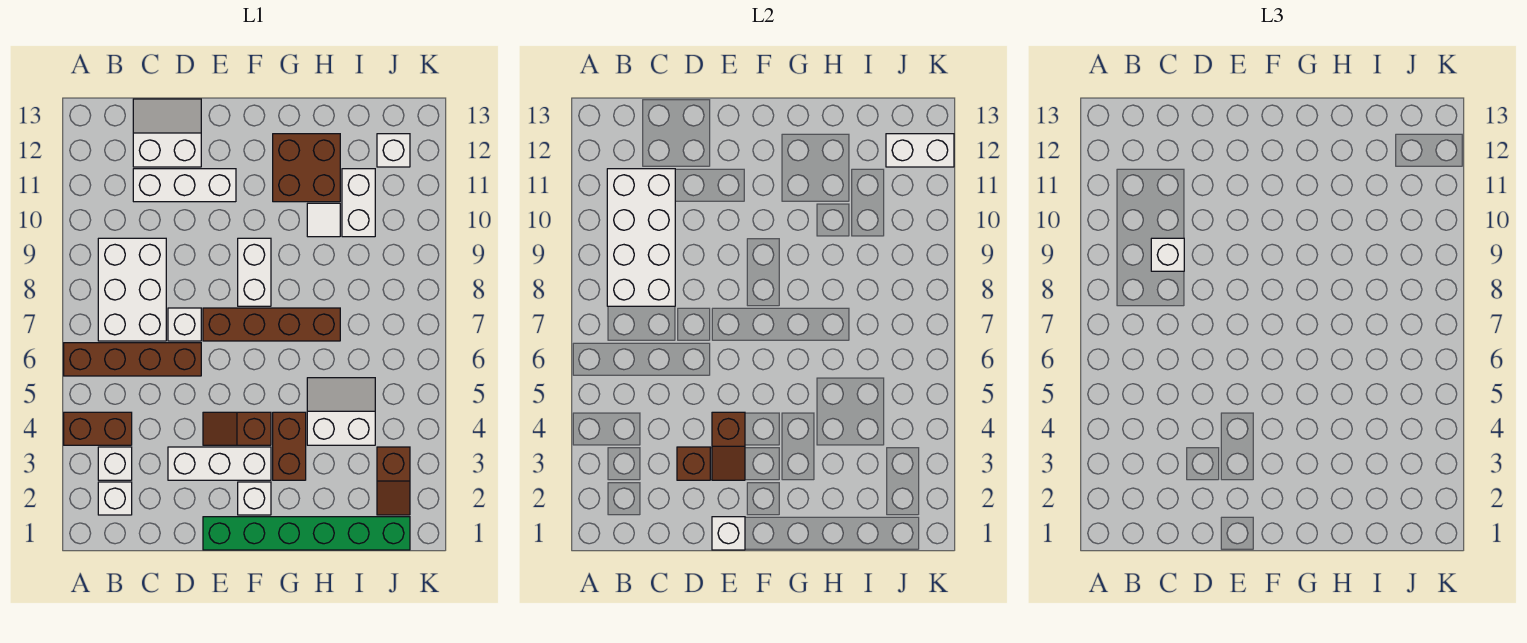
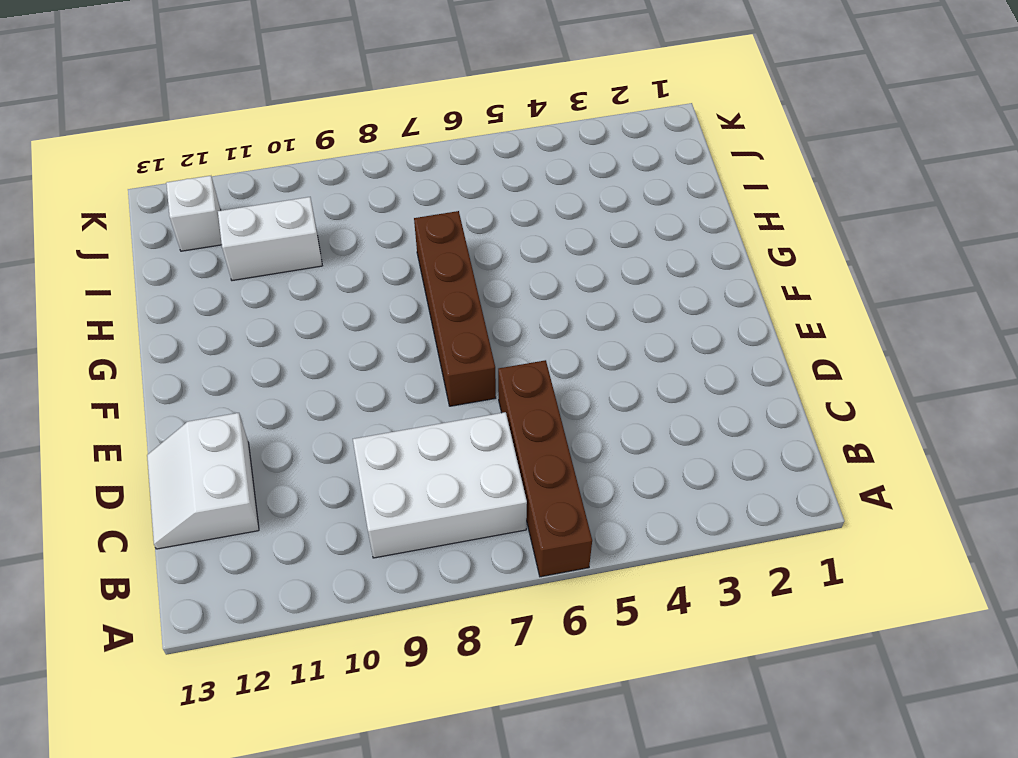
none -> brown 1x2 brick [64,412,132,445]
none -> white 1x1 brick [98,482,132,515]
none -> white 1x1 brick [98,447,132,480]

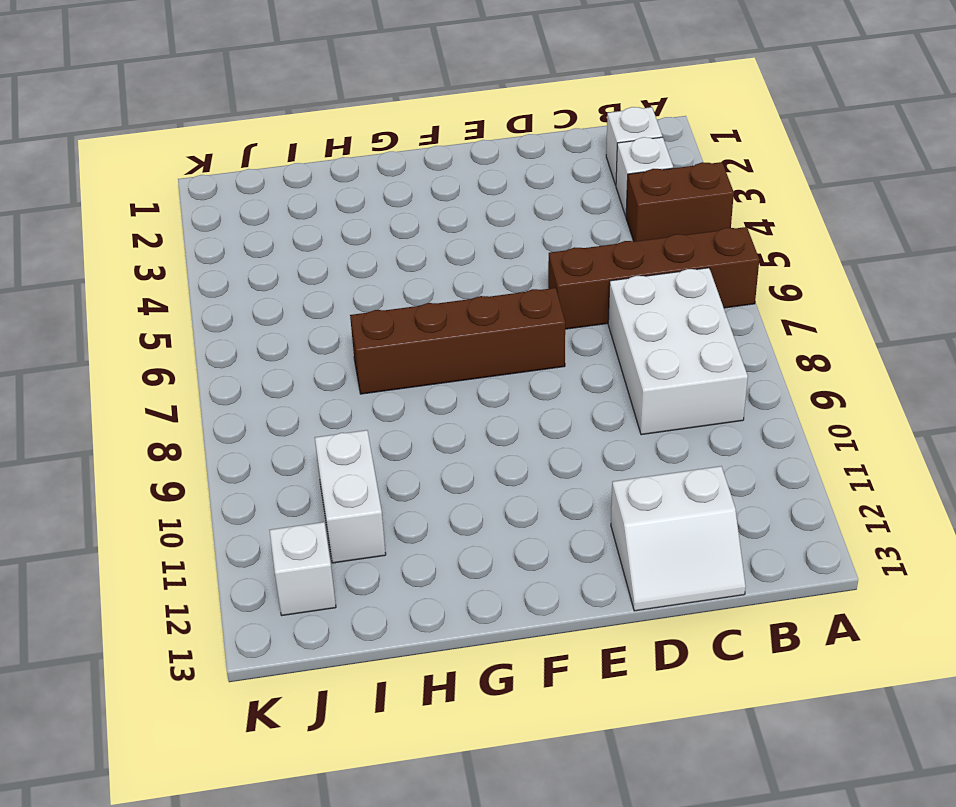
none -> white 1x3 brick [133,169,236,202]
none -> white 1x3 brick [168,447,271,480]
none -> white 1x1 brick [168,308,201,341]

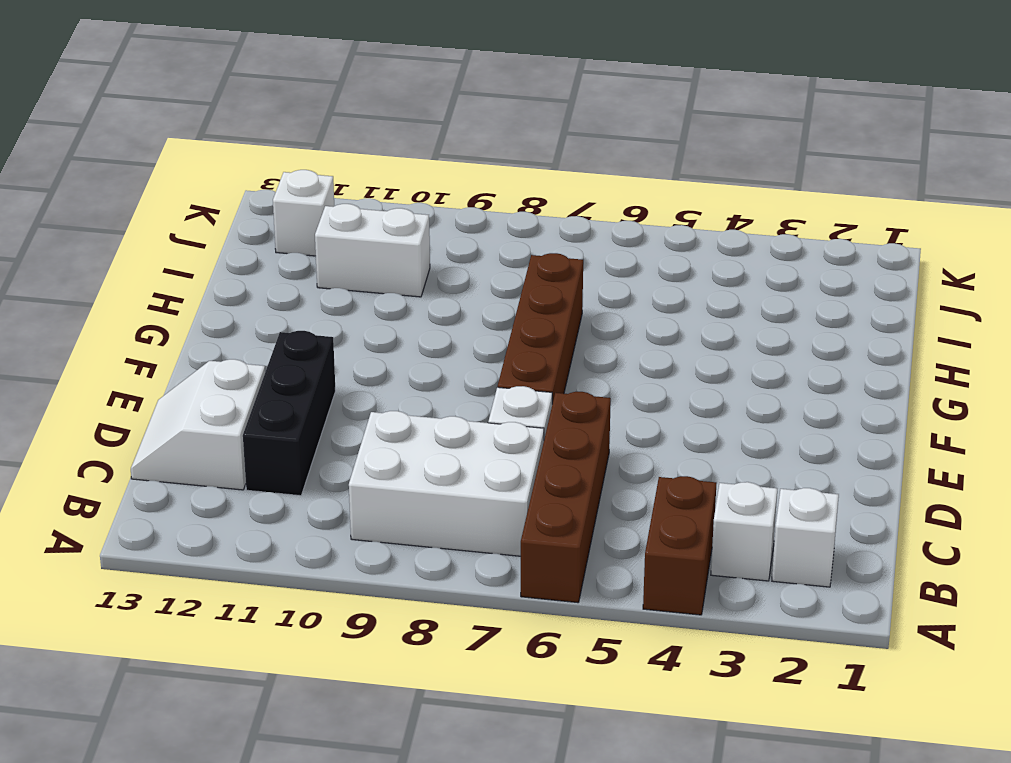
black 1x3 brick [243,331,336,496] -> white 1x3 brick [133,169,236,202]
none -> white 1x3 brick [168,447,271,480]
none -> green 1x6 brick [203,517,410,550]
none -> brown 1x2 slope [203,412,271,445]

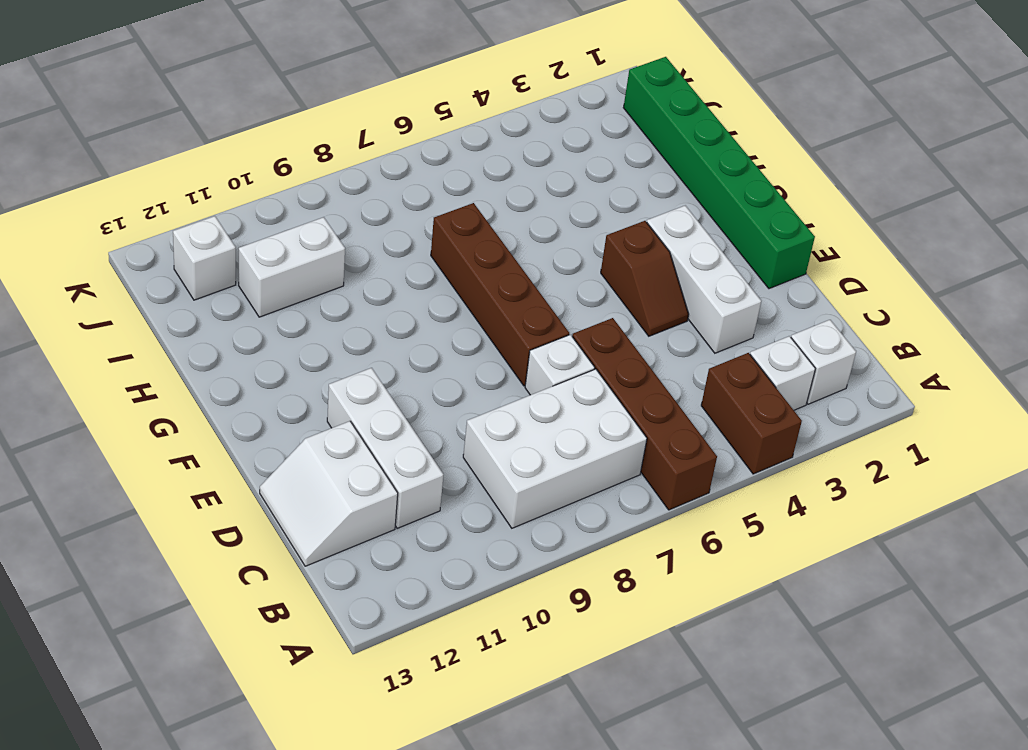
none -> white 1x1 brick [238,482,271,515]
none -> white 1x2 brick [238,238,271,306]
none -> brown 1x2 brick [273,412,306,480]

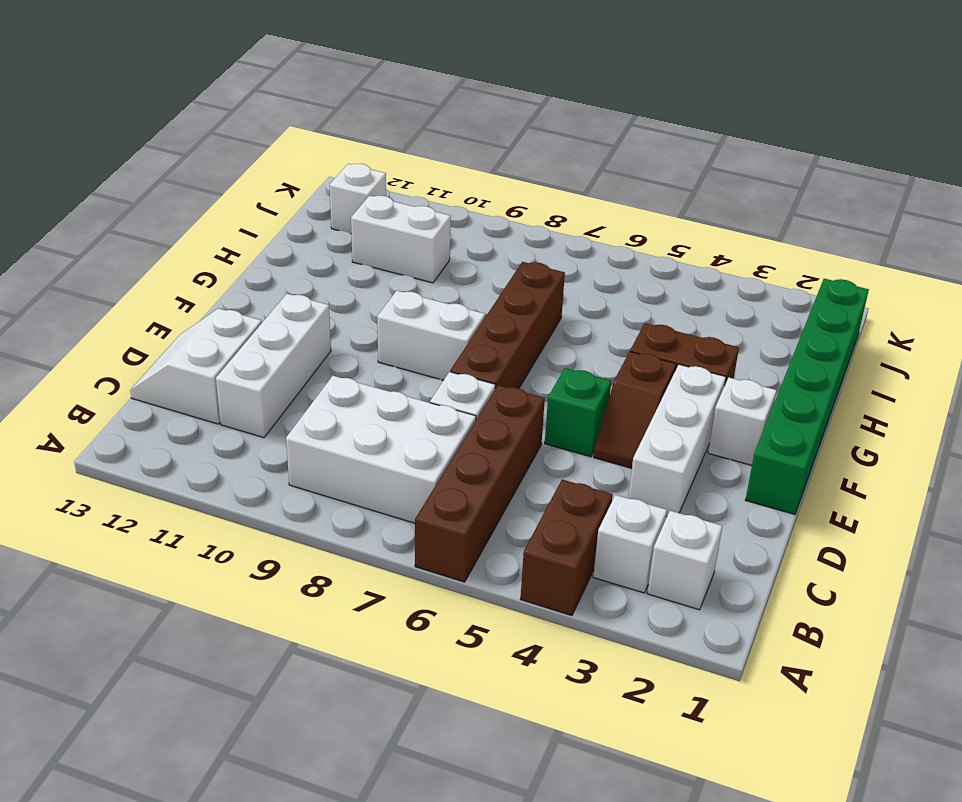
green 1x1 brick [545,368,611,457] -> none
none -> brown 2x2 brick [273,134,340,202]
none -> white 2x2 slope [307,378,375,445]
none -> white 1x1 tile [307,203,340,237]

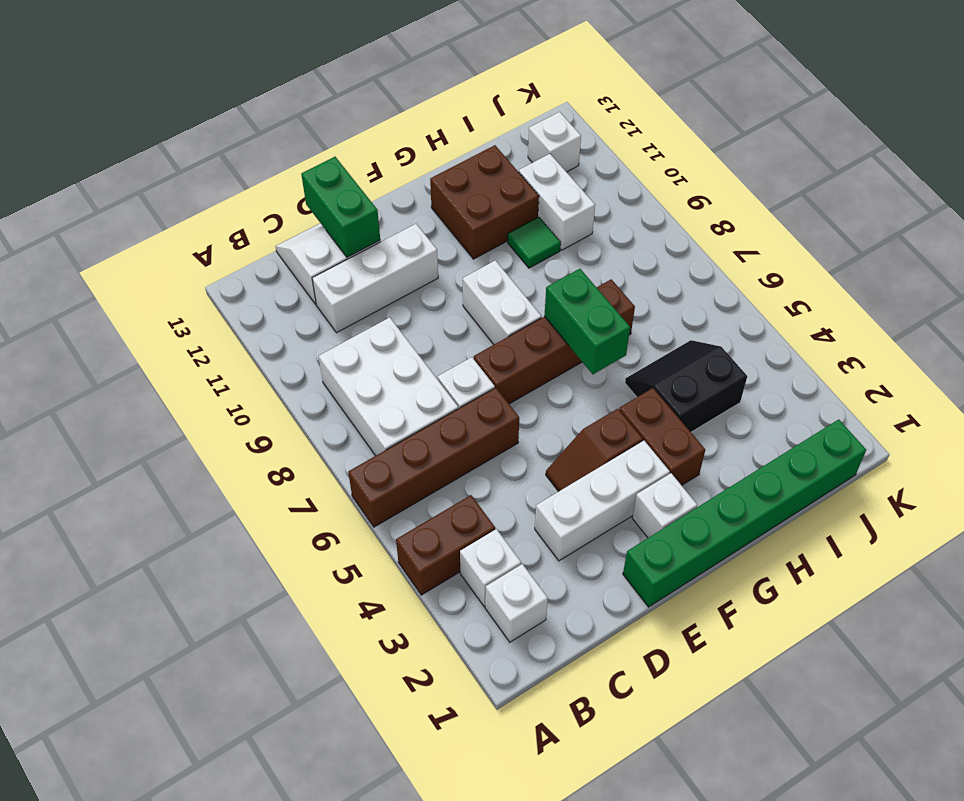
green 1x2 brick [301,157,380,257] -> none
green 1x2 brick [544,269,630,374] -> none
black 2x2 slope [625,340,747,432] -> white 2x2 slope [307,378,375,445]
green 1x1 tile [508,217,561,268] -> white 1x1 tile [307,203,340,237]
none -> brown 1x2 slope [377,447,410,515]
none -> white 2x4 brick [607,169,675,306]
none -> brown 1x1 brick [677,447,710,480]

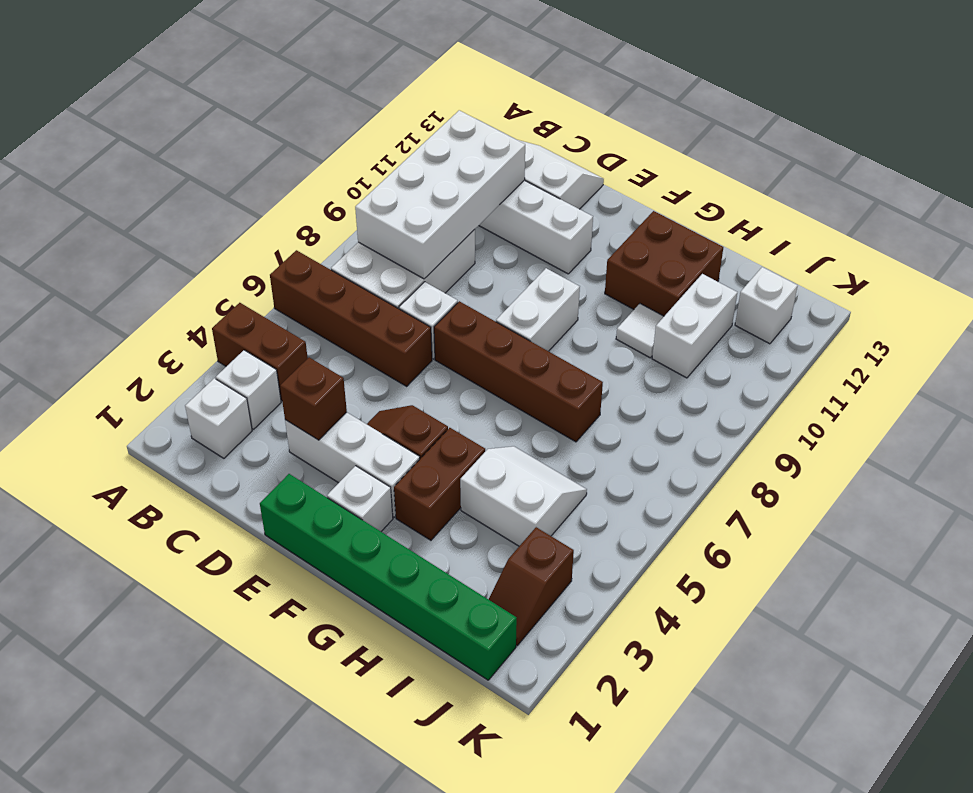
none -> white 1x1 brick [712,517,745,550]
none -> brown 1x2 slope [712,412,745,480]
none -> white 1x2 brick [886,134,954,167]

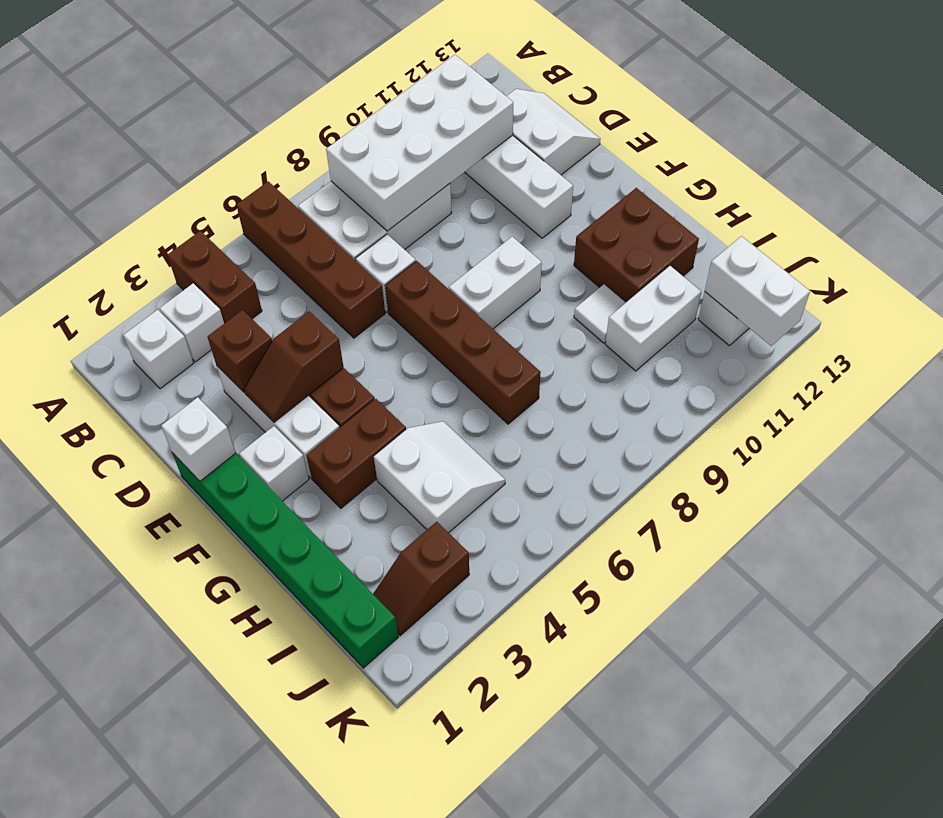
none -> white 1x1 brick [1151,238,1184,271]

